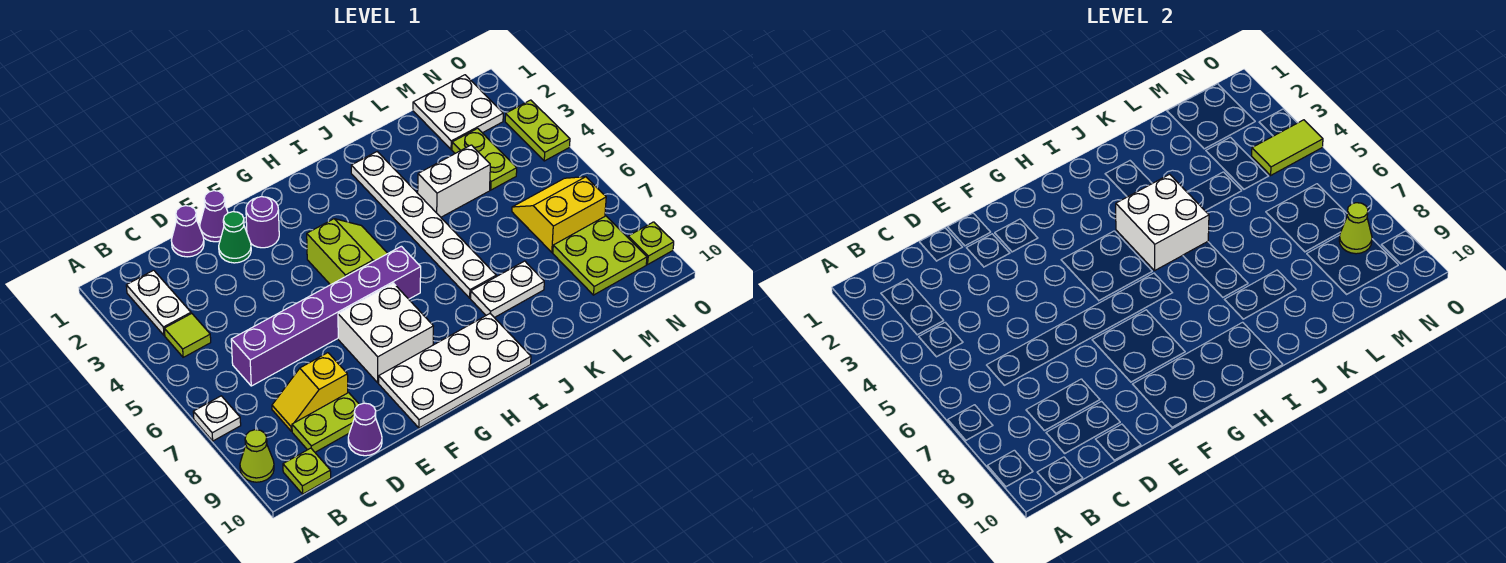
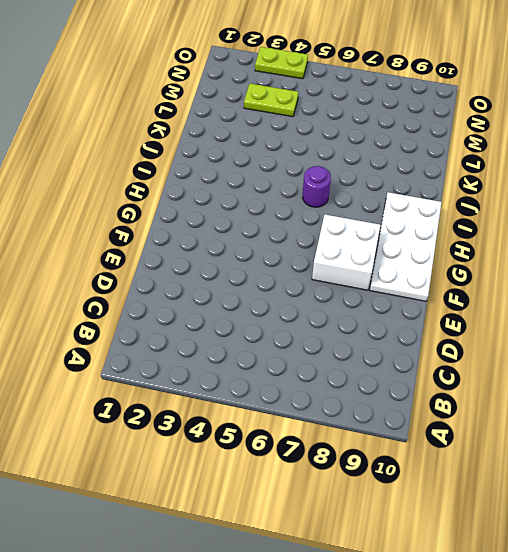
purple 1x1 round brick [303,166,331,207] -> purple 1x1 round brick moved to [246,197,279,248]
none -> white 1x1 plate [193,396,241,441]
none -> lime 1x1 cone [240,430,274,482]
none -> white 1x2 plate [126,270,191,335]

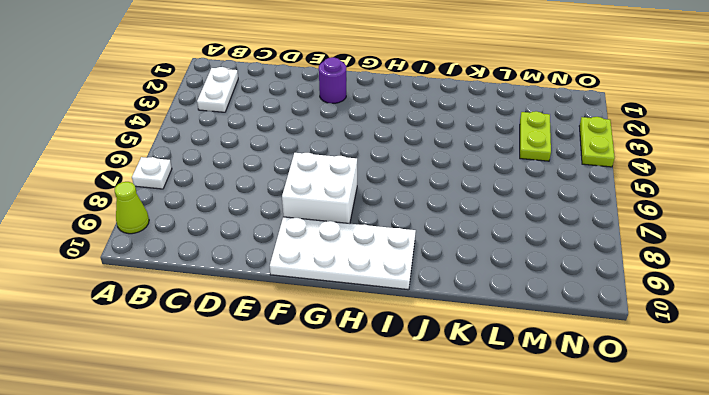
none -> lime 1x1 tile [164,314,211,357]
none -> lime 1x1 plate [283,448,331,494]
none -> purple 1x6 brick [231,246,421,386]

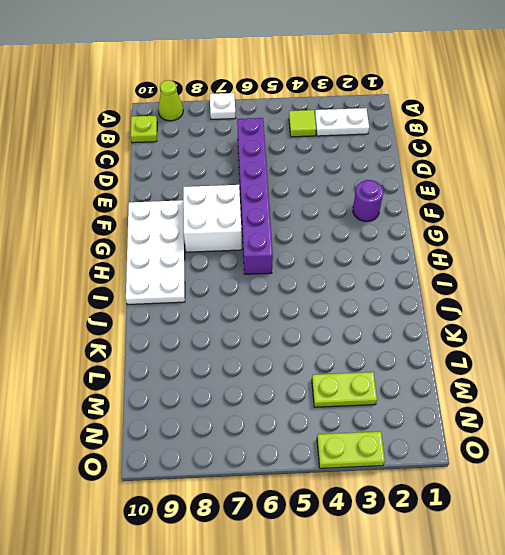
none -> yellow 1x2 slope [272,353,348,431]
none -> lime 1x2 plate [292,393,359,452]
none -> purple 1x1 cone [171,206,204,257]

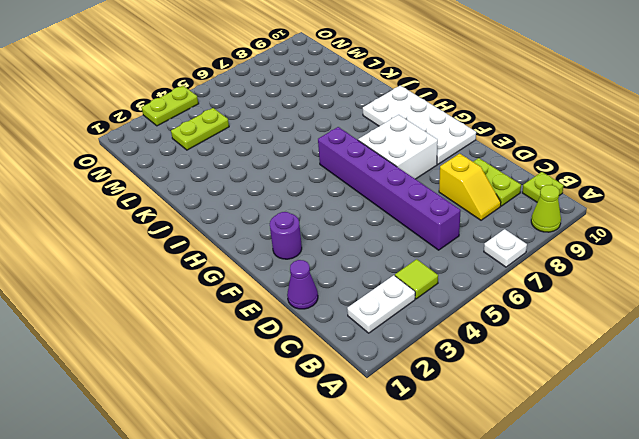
none -> purple 1x1 cone [348,403,382,456]
none -> purple 1x1 cone [200,191,228,242]
none -> green 1x1 cone [219,212,251,263]

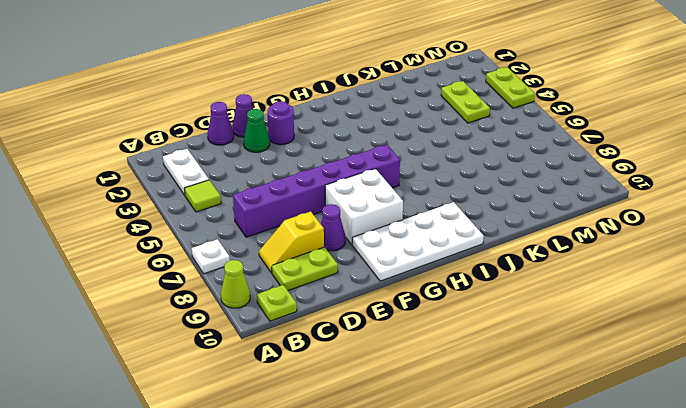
purple 1x1 cone [321,204,345,251] -> purple 1x1 cone moved to [348,403,382,456]
none -> lime 2x2 slope [307,219,388,285]
none -> white 1x6 plate [351,152,496,298]
none -> white 1x2 plate [471,261,544,318]

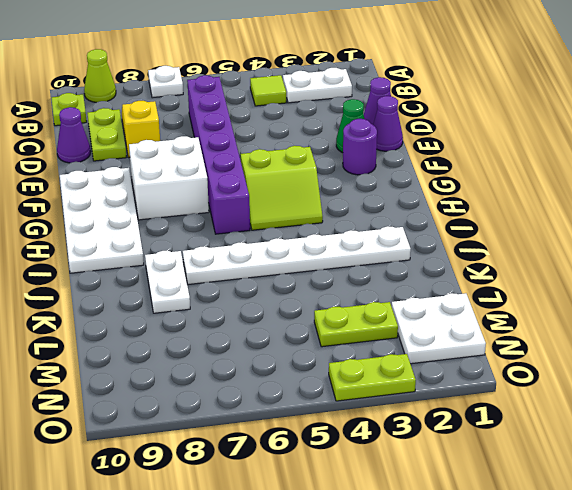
none -> white 1x2 brick [418,145,490,217]
none -> yellow 2x2 slope [512,177,606,252]
none -> lime 2x2 plate [553,216,647,295]

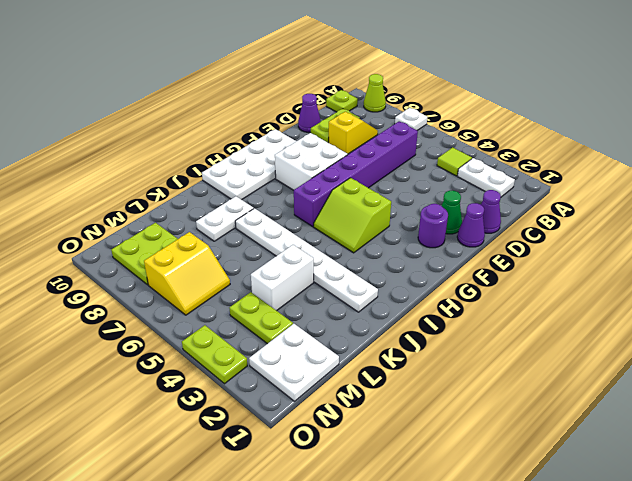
none -> lime 1x1 plate [628,222,674,264]
none -> white 2x2 brick [1116,174,1209,270]
none -> lime 1x2 tile [1252,120,1323,175]

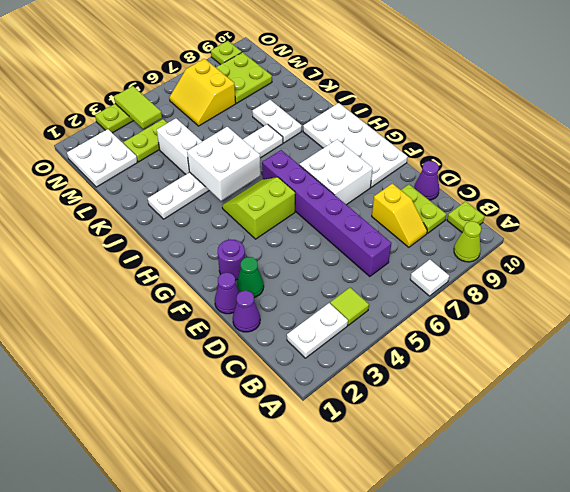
none -> lime 1x1 cone [1339,203,1372,254]

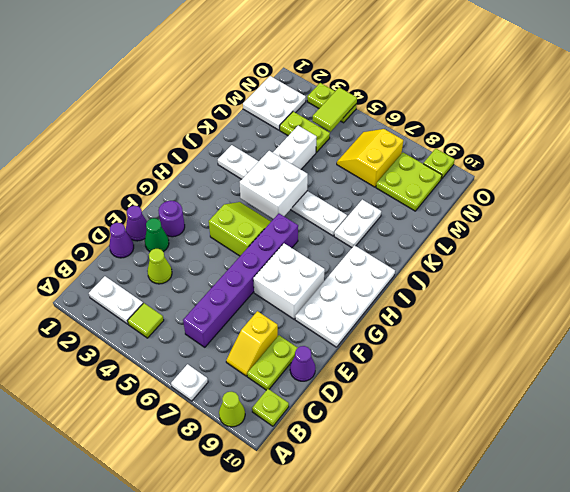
lime 1x1 cone [147,249,172,284] -> lime 1x1 cone moved to [1339,203,1372,254]

